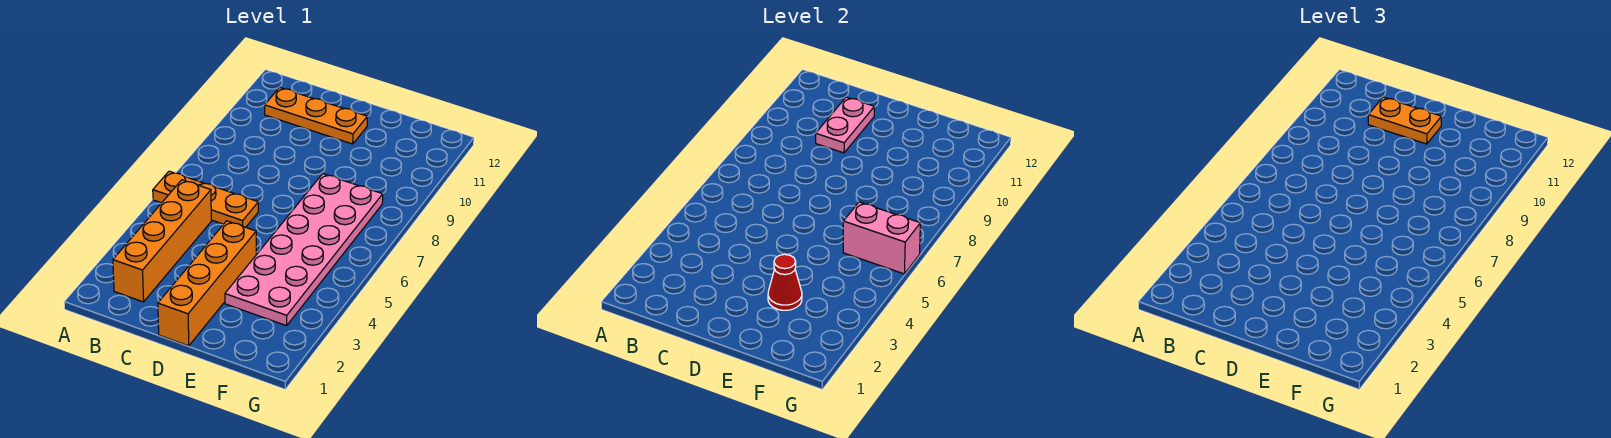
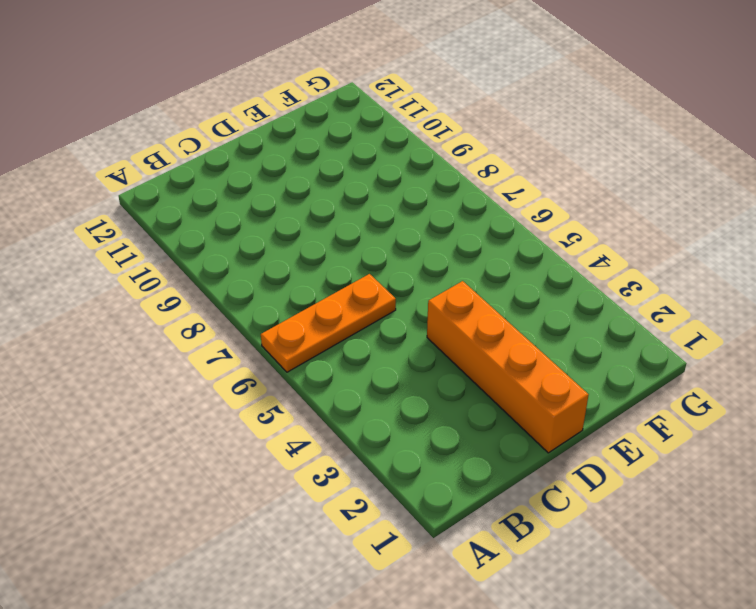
none -> orange 1x4 brick [113,180,211,302]
none -> orange 1x3 plate [265,87,367,144]

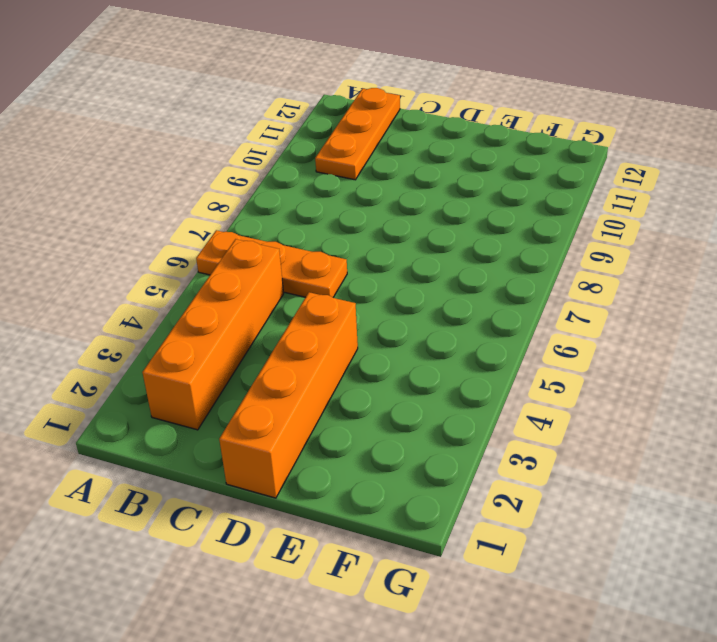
orange 1x3 plate [315,88,400,180] -> orange 1x3 plate turned to [265,87,367,144]
none -> pink 2x6 plate [225,174,383,326]
none -> pink 1x2 plate [816,97,874,153]

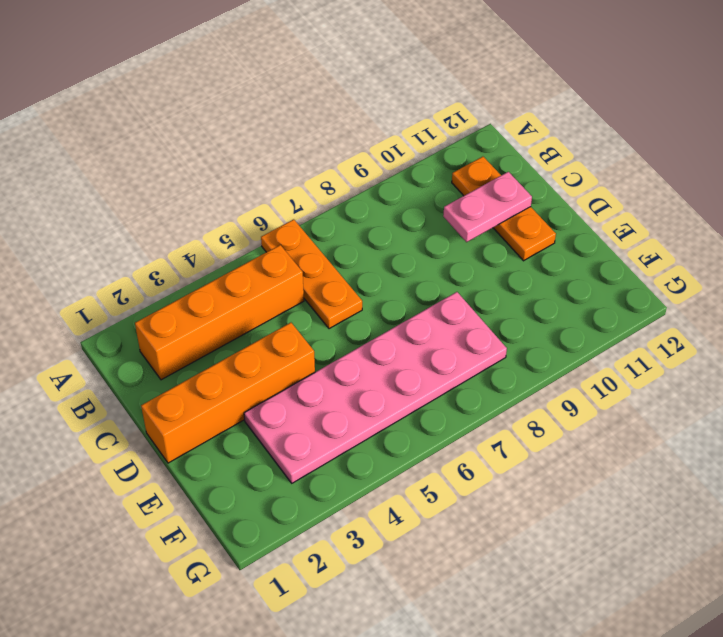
none -> red 1x1 cone [768,254,802,310]
none -> pink 1x2 brick [843,202,920,274]

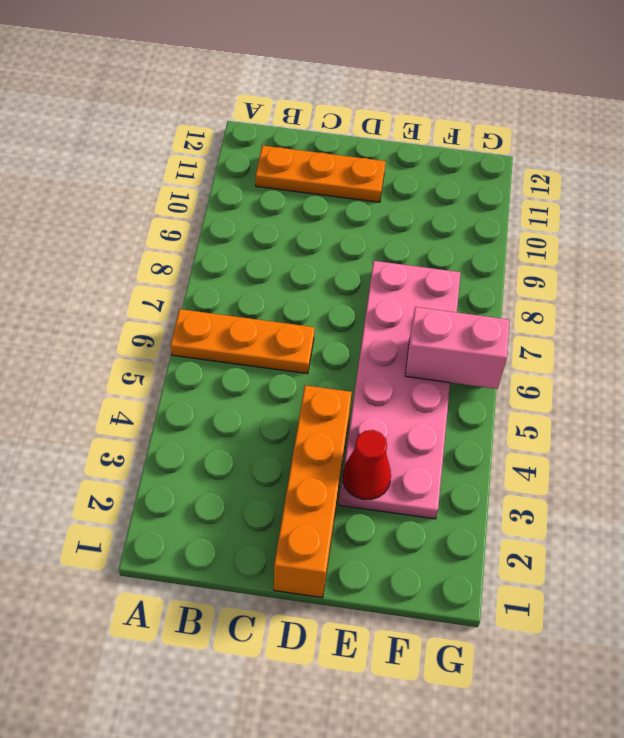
none -> orange 1x4 brick [113,180,211,302]
none -> pink 1x2 plate [816,97,874,153]

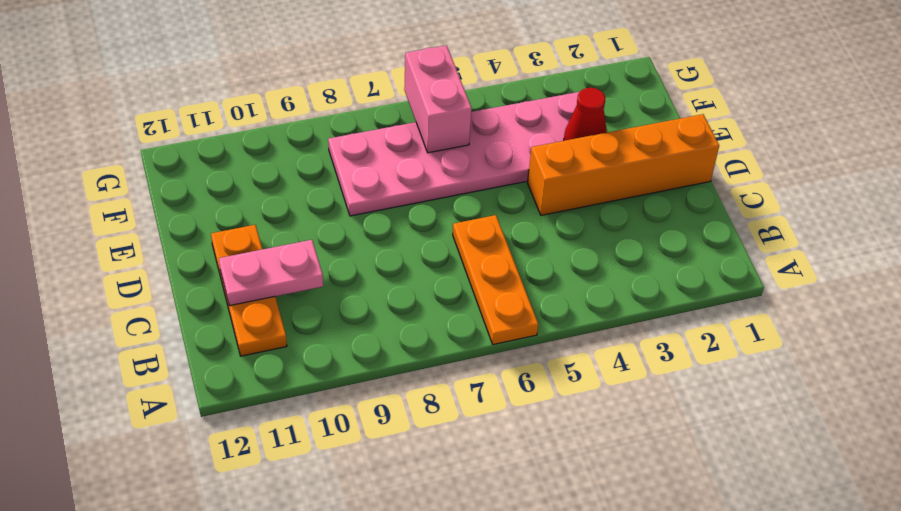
none -> orange 1x4 brick [113,180,211,302]
none -> orange 1x2 plate [1368,97,1441,144]

